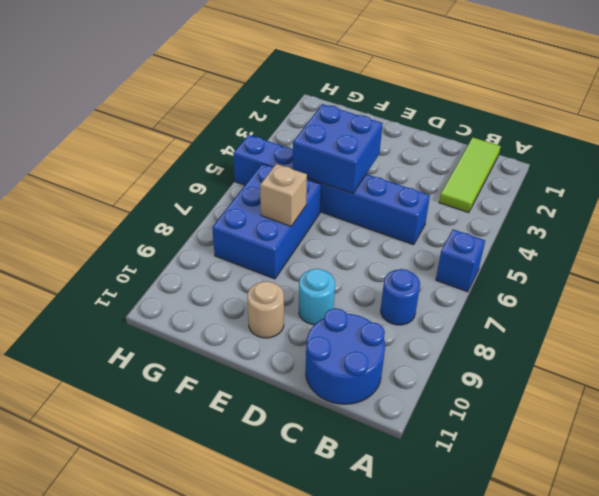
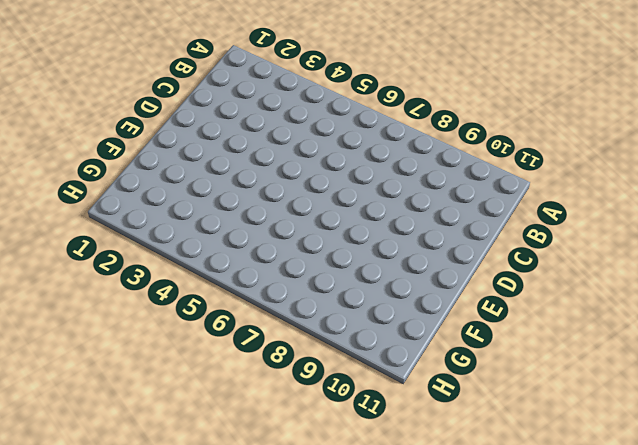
none -> blue 1x1 brick [436,229,485,292]
none -> lime 1x3 tile [439,137,501,213]

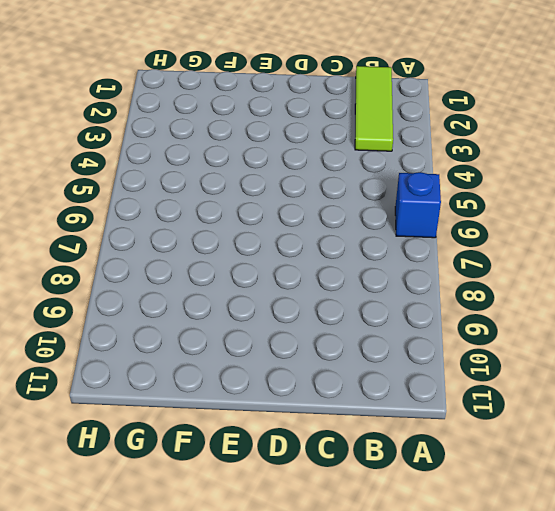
none -> blue 1x1 round brick [381,269,420,325]
none -> blue 2x2 round brick [306,308,385,404]

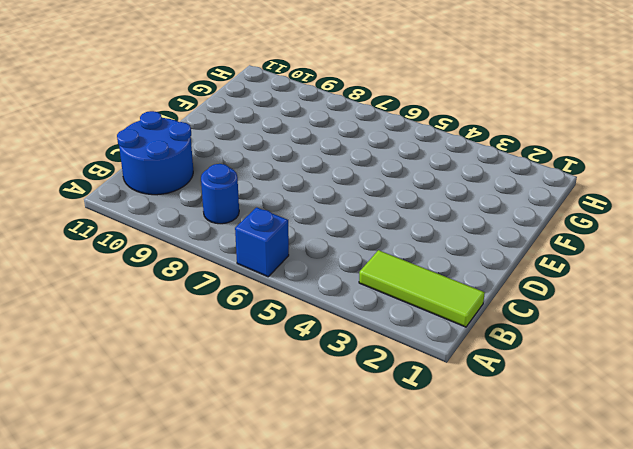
none -> blue 1x6 brick [233,135,430,245]
none -> cyan 1x1 round brick [299,269,335,325]

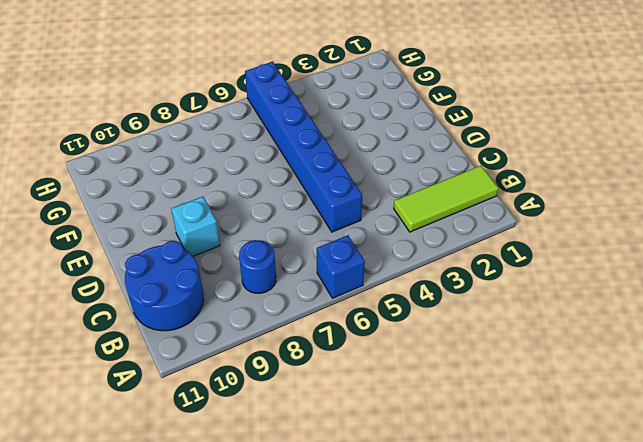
cyan 1x1 brick [172,197,220,256] -> cyan 1x1 round brick [299,269,335,325]
none -> tan 1x1 round brick [247,281,284,338]
none -> blue 2x3 brick [212,164,321,279]

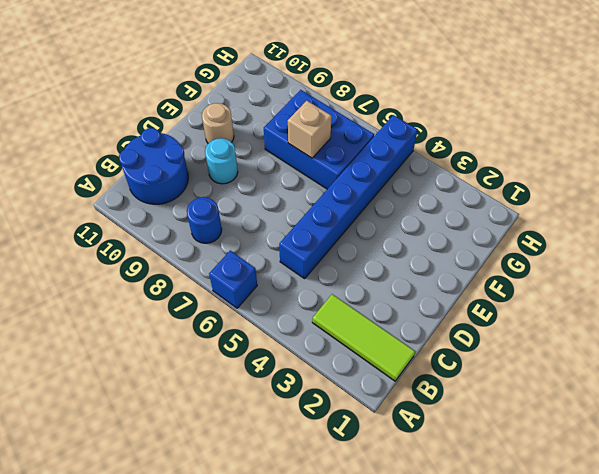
none -> blue 2x2 brick [293,104,383,193]

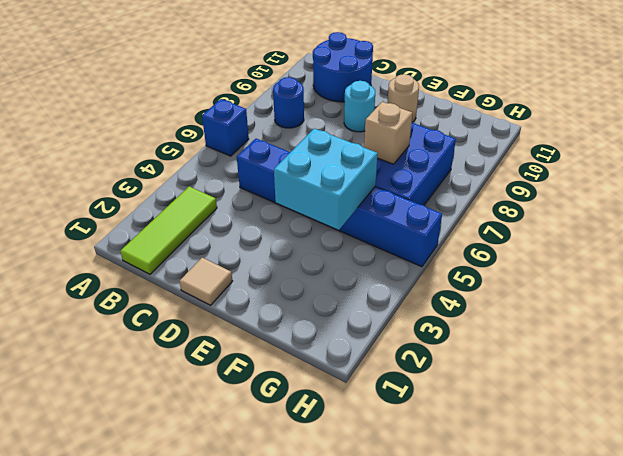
tan 1x1 tile [180,258,232,305] -> none
cyan 2x2 brick [274,128,378,230] -> blue 2x2 brick [293,104,383,193]

